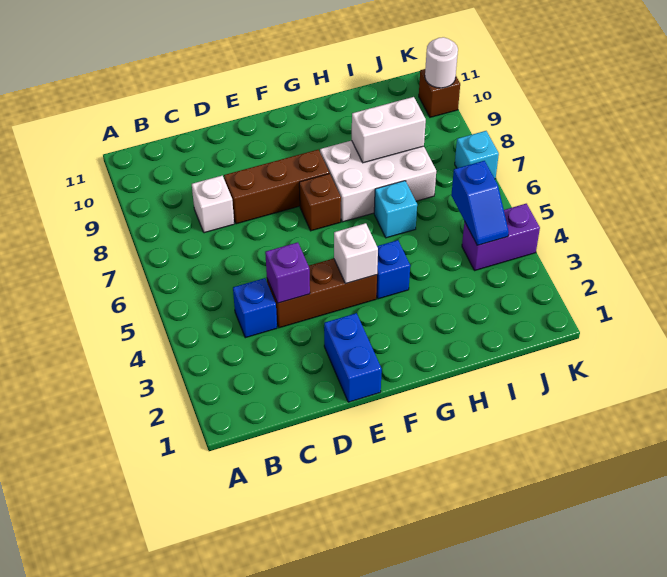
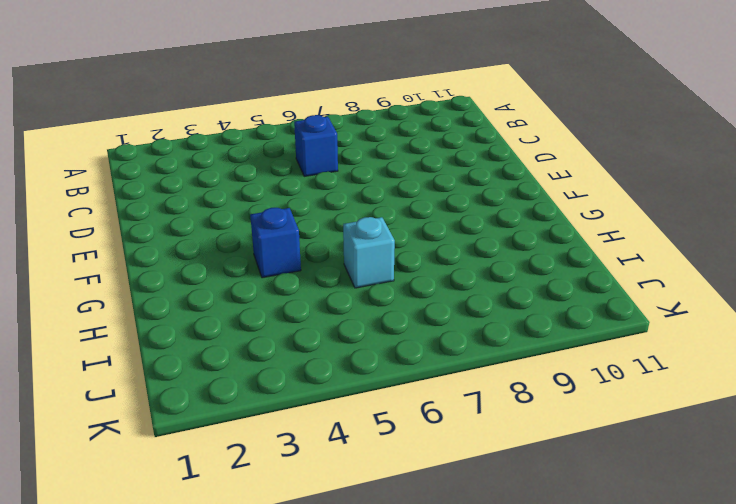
blue 1x1 brick [294,115,338,176] -> blue 1x1 brick moved to [233,278,277,338]
none -> white 1x1 brick [192,176,234,233]
none -> brown 1x3 brick [267,259,377,328]
none -> brown 1x3 brick [224,150,329,224]

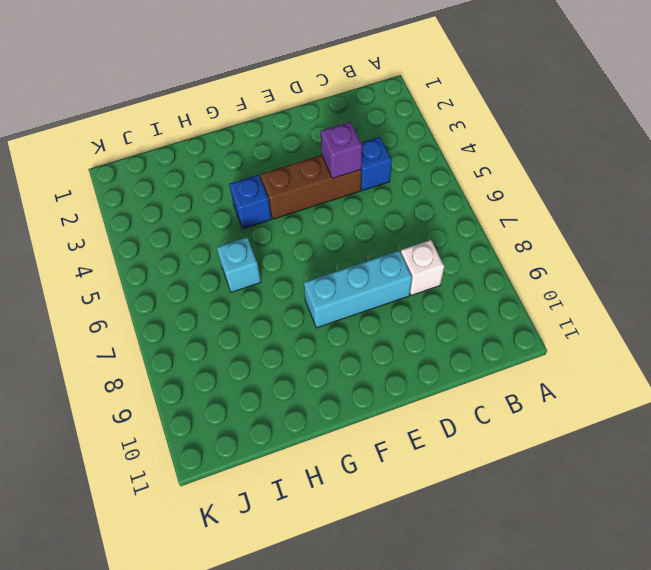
cyan 1x3 brick [304,251,412,328] -> brown 1x3 brick [224,150,329,224]
none -> blue 1x2 brick [324,313,382,402]
none -> brown 1x1 brick [299,174,341,231]
none -> white 2x3 brick [320,140,436,222]

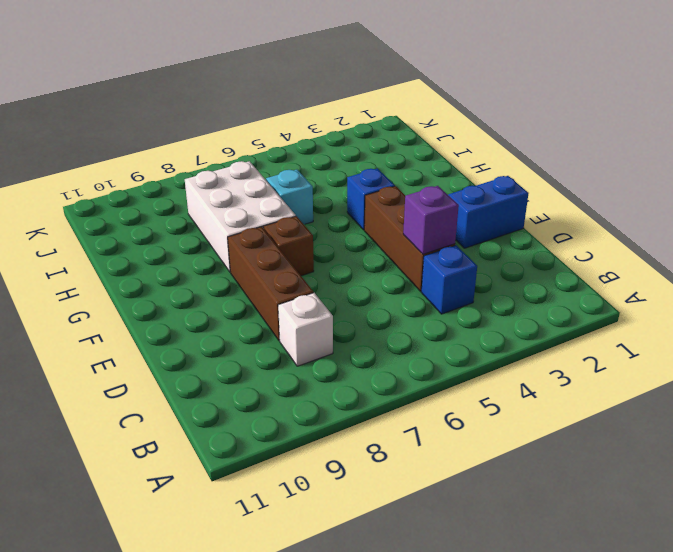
none -> purple 1x2 brick [462,204,540,271]
none -> cyan 1x1 brick [455,131,499,179]
none -> brown 1x1 brick [419,69,460,117]

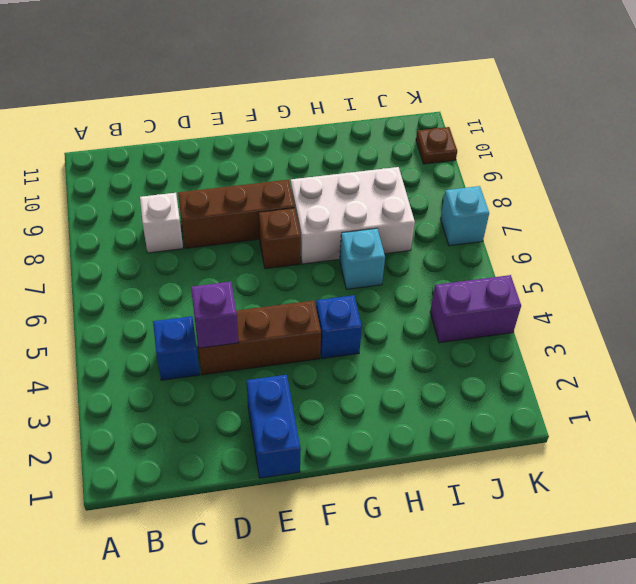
brown 1x1 plate [416,127,457,164] -> brown 1x1 brick [419,69,460,117]
none -> white 1x1 brick [334,223,378,284]
none -> white 1x2 brick [352,97,426,163]
none -> blue 1x2 slope [451,161,509,245]

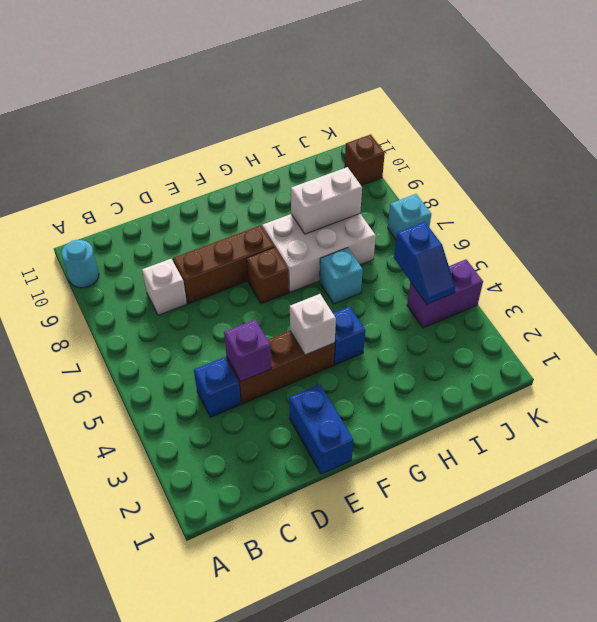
cyan 1x1 round brick [61,240,99,288] -> none
none -> white 1x1 round brick [425,37,458,88]

